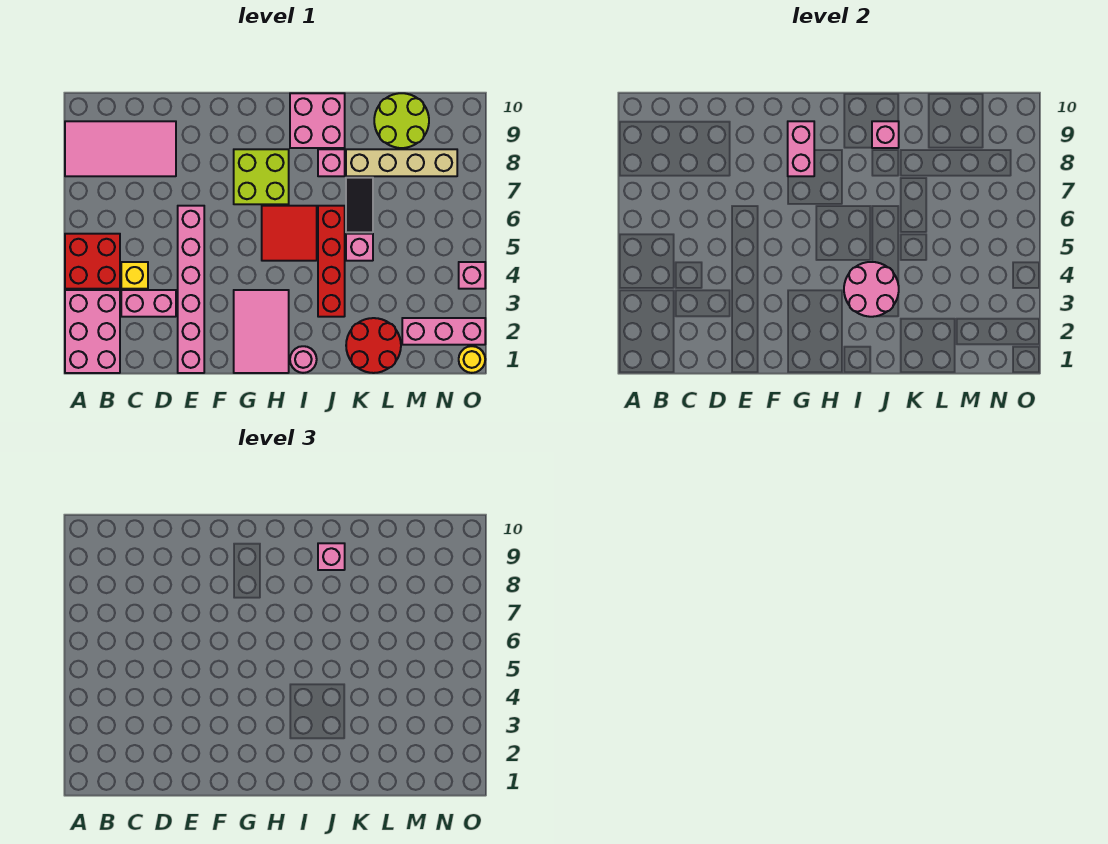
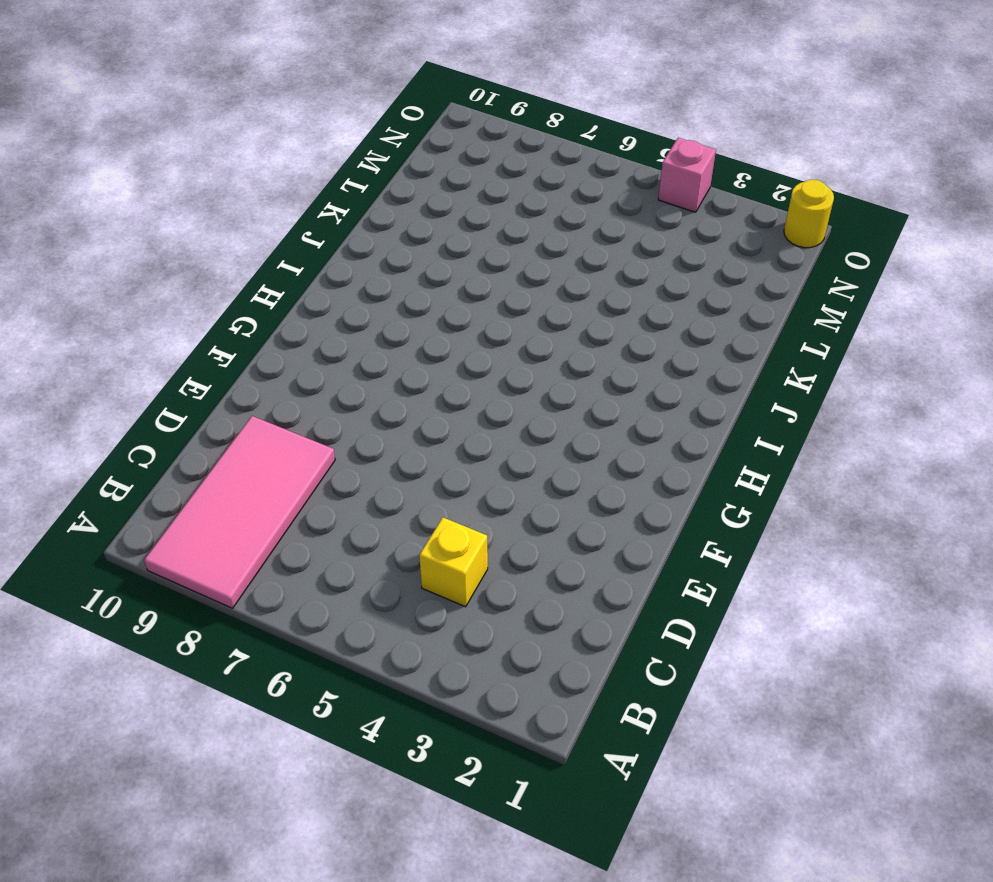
none -> pink 2x3 brick [65,290,120,373]
none -> red 2x2 brick [65,234,120,289]
none -> pink 1x2 brick [121,290,176,317]

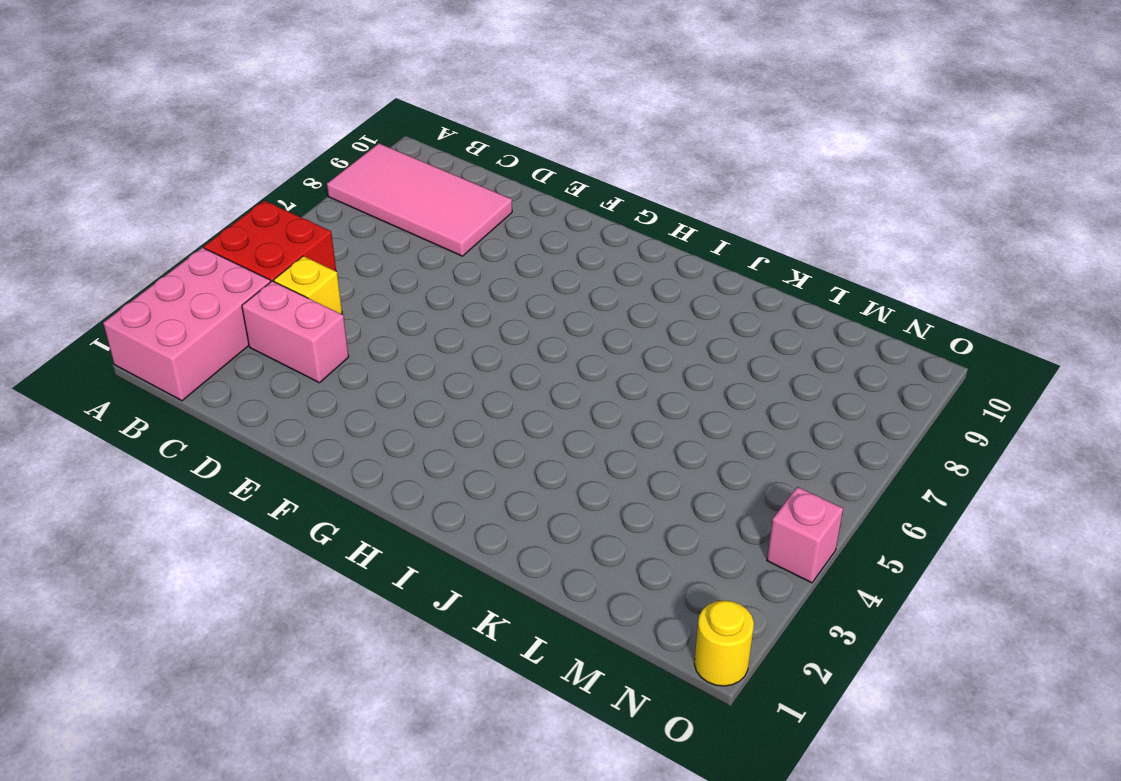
none -> pink 1x6 brick [178,206,204,373]
none -> pink 2x3 tile [234,290,289,373]
none -> lime 2x2 brick [234,149,289,204]

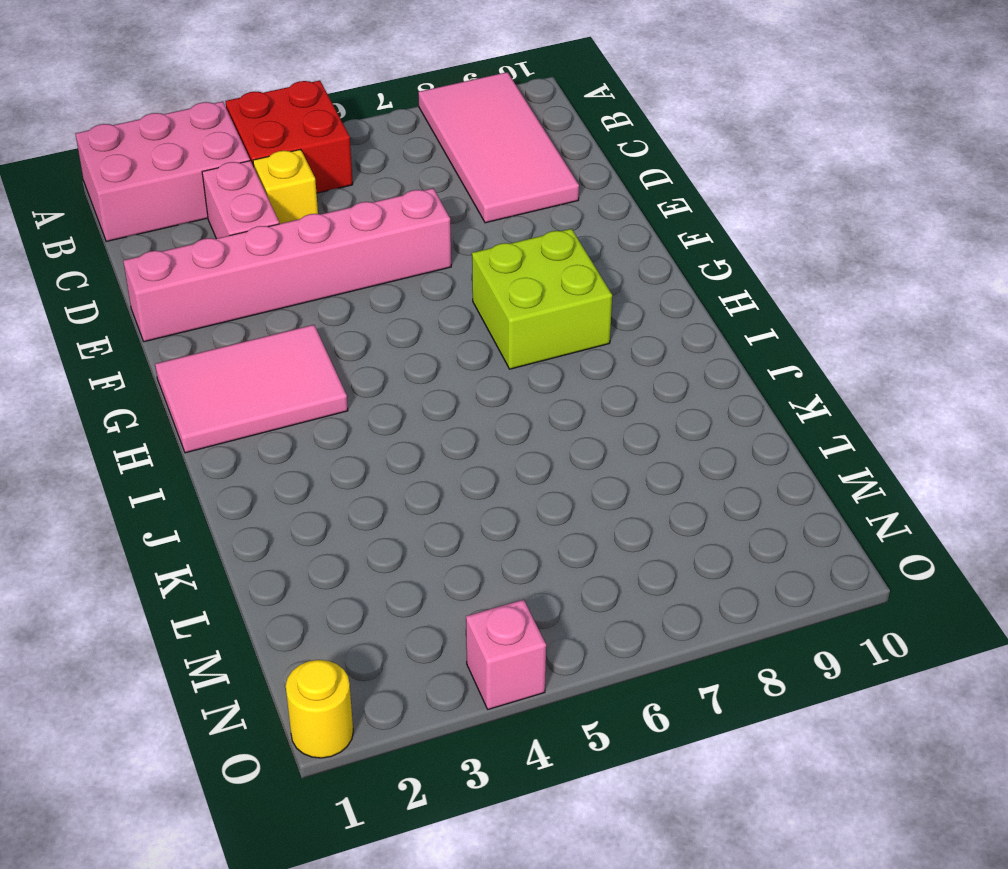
none -> red 2x2 tile [262,206,317,261]
none -> pink 1x1 round brick [290,346,317,373]
none -> pink 2x2 brick [290,93,345,148]

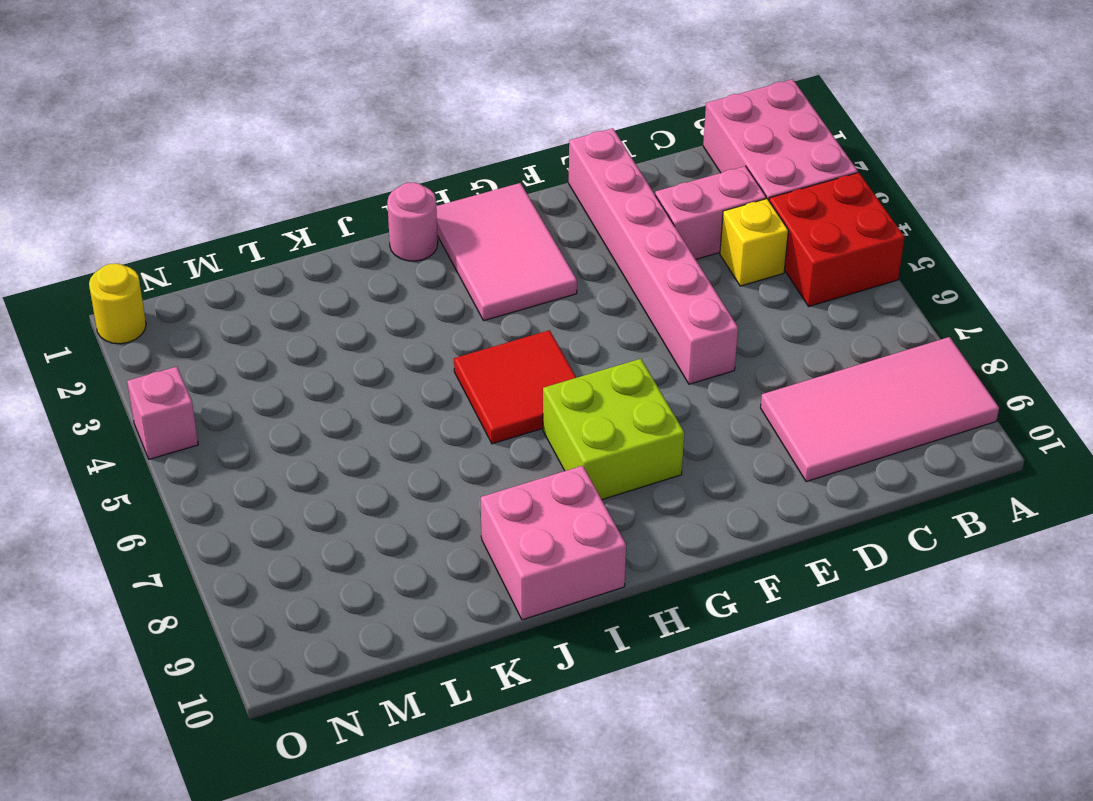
none -> red 1x4 brick [318,206,345,317]
none -> pink 1x1 brick [318,149,345,176]
none -> red 2x2 round brick [346,318,401,373]

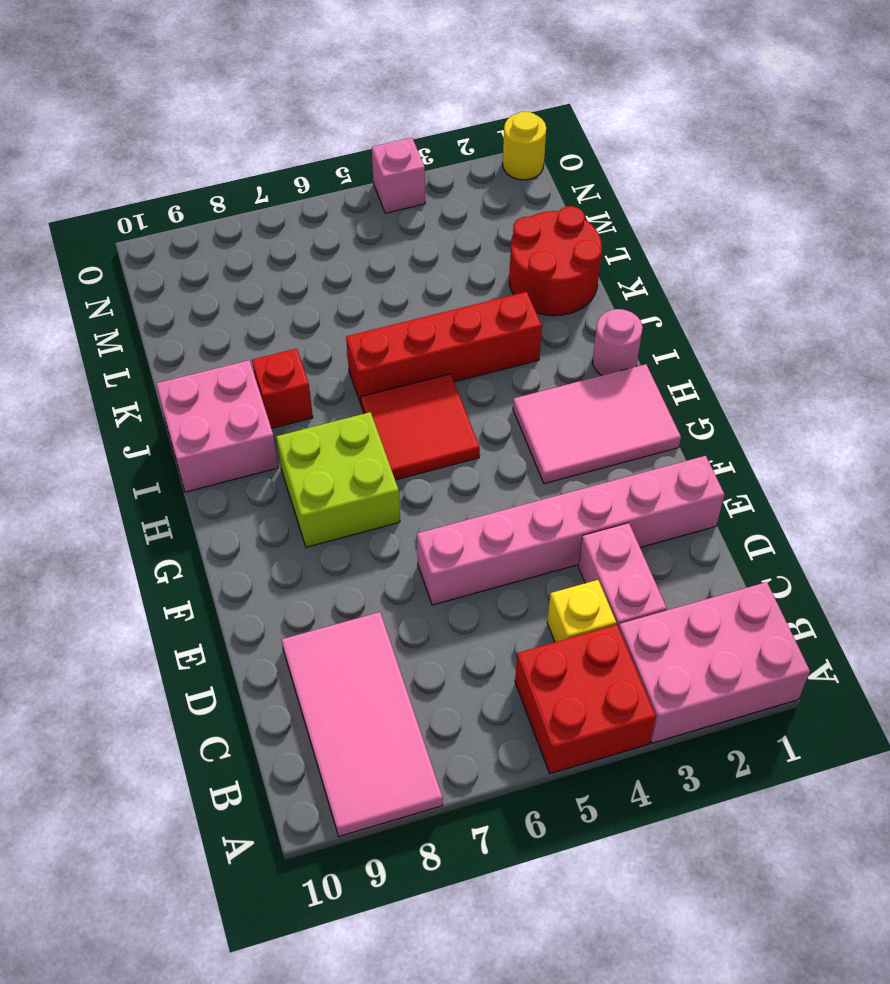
red 1x1 brick [252,349,313,428] -> pink 1x1 brick [318,149,345,176]
none -> pink 1x1 brick [346,234,373,261]
none -> black 1x2 tile [346,178,373,232]
none -> tan 1x4 brick [346,149,457,176]

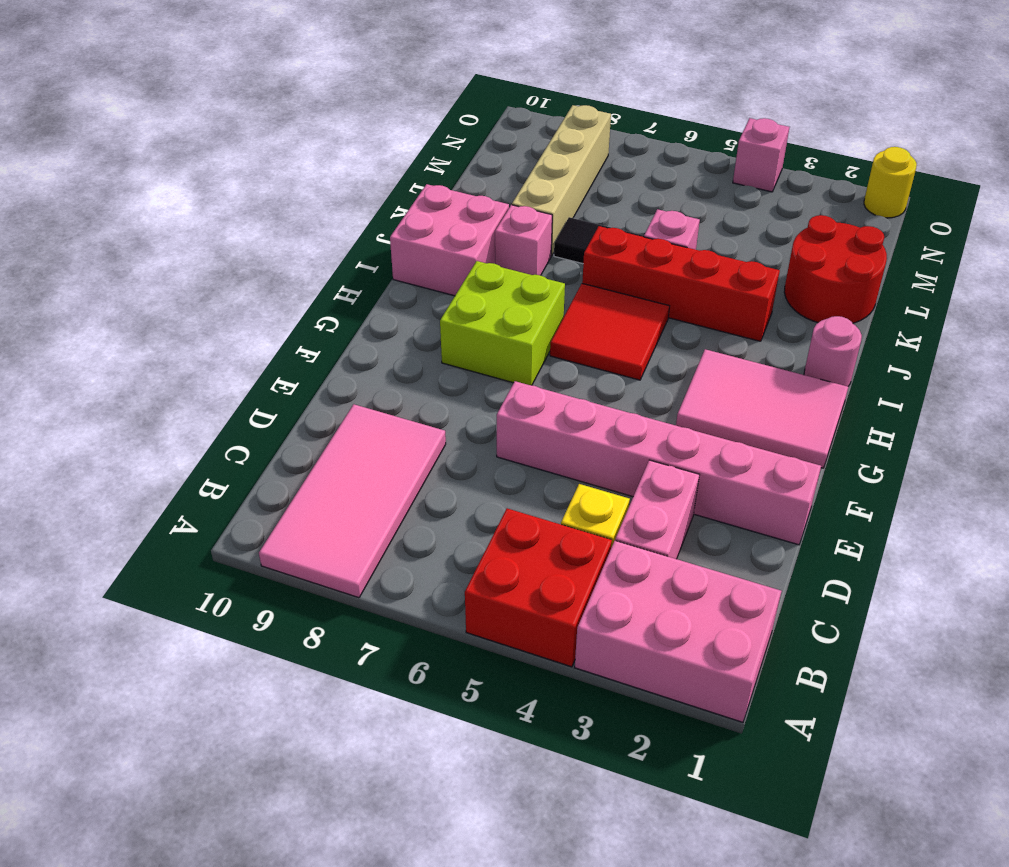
none -> lime 2x2 round brick [374,93,429,148]
none -> pink 1x3 brick [402,318,485,345]
none -> pink 1x2 brick [788,121,814,176]

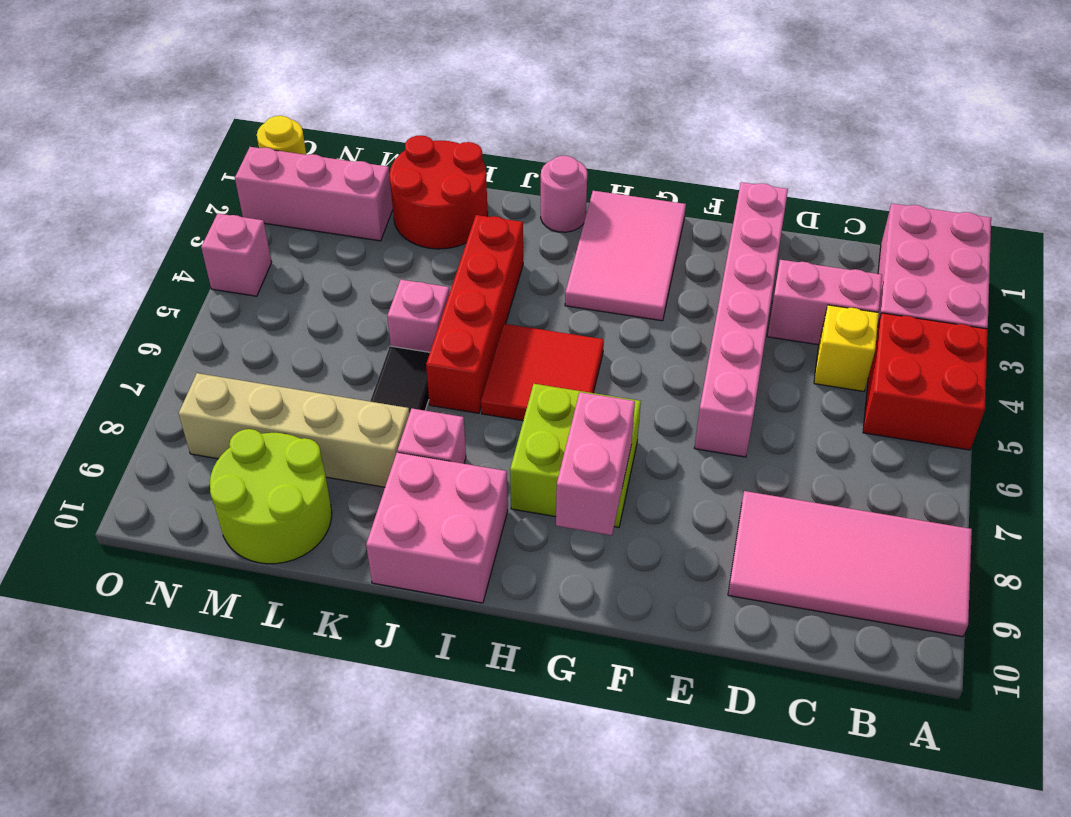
none -> pink 2x2 round brick [844,262,899,317]
none -> pink 1x1 brick [872,121,899,148]
none -> pink 1x1 brick [318,543,345,570]

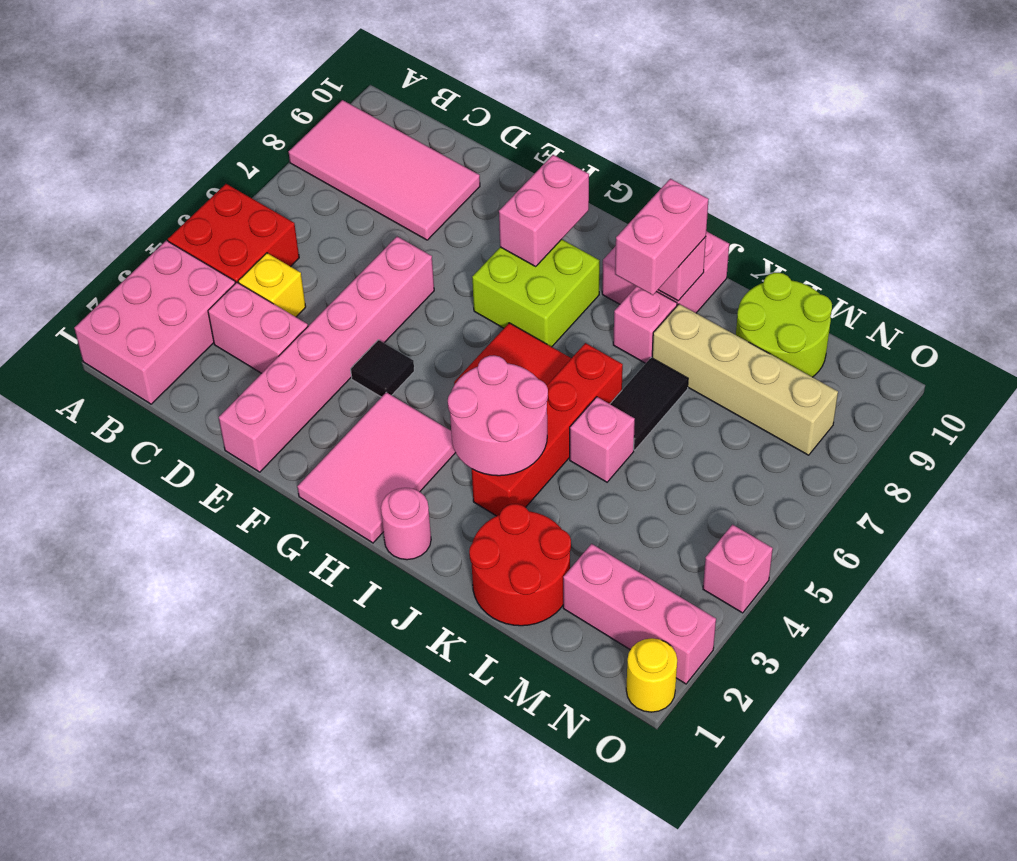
black 1x1 tile [351,340,414,397] -> none
pink 1x2 brick [615,179,709,295] -> pink 1x1 brick [318,543,345,570]

